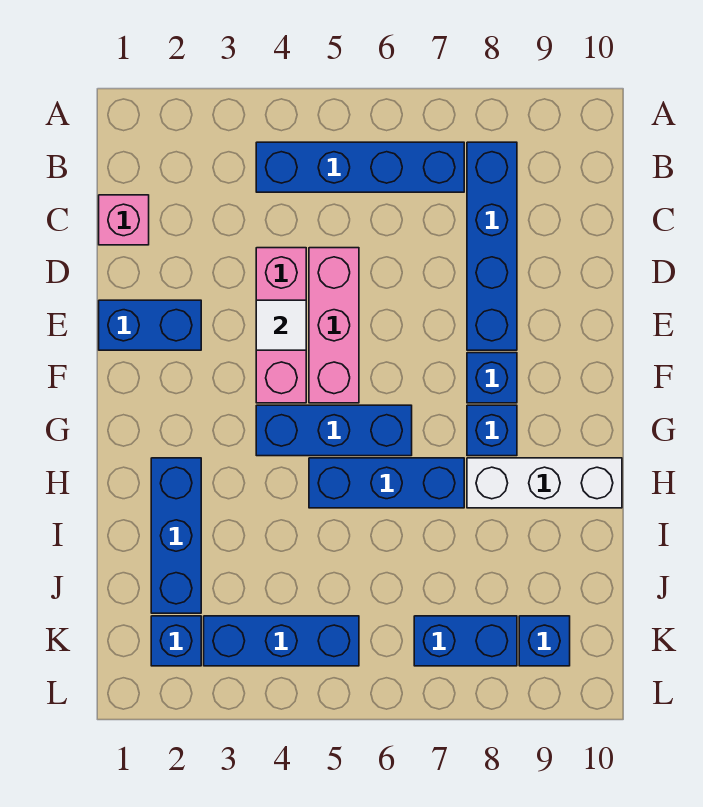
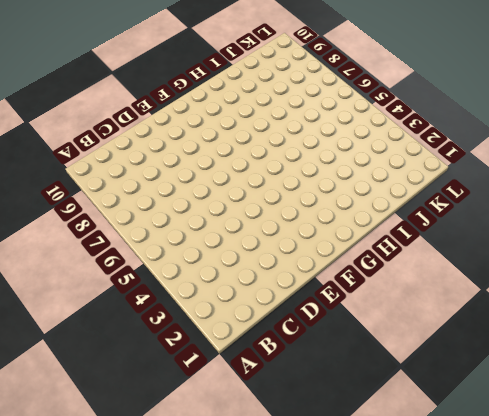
none -> blue 1x4 brick [256,142,464,192]
none -> blue 1x4 brick [467,142,517,350]
none -> pink 1x1 brick [99,195,149,245]

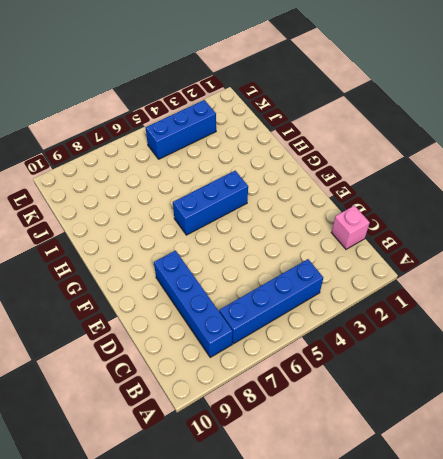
none -> pink 1x3 brick [256,248,306,403]
none -> pink 1x3 brick [309,248,359,403]
none -> blue 1x2 brick [99,300,201,350]

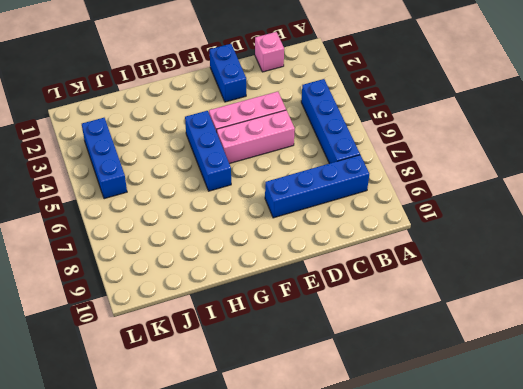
none -> blue 1x1 brick [467,353,517,403]
none -> blue 1x1 brick [467,405,517,456]
none -> blue 1x3 brick [151,458,201,613]

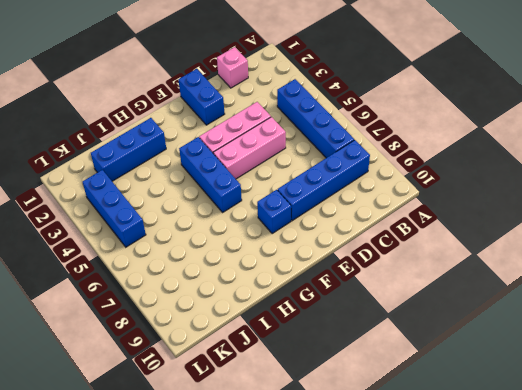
none -> blue 1x1 brick [467,405,517,456]
none -> blue 1x3 brick [309,458,464,508]
none -> white 1x3 brick [467,458,622,508]

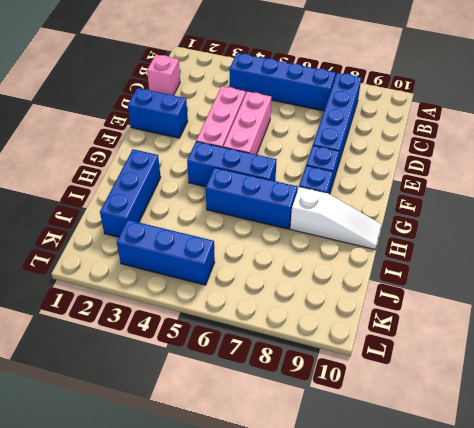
white 1x3 slope [290,187,382,249] -> white 1x3 brick [467,458,622,508]
none -> blue 1x1 brick [151,616,201,666]
none -> blue 1x2 brick [414,616,517,666]
none -> blue 1x1 brick [519,616,570,666]

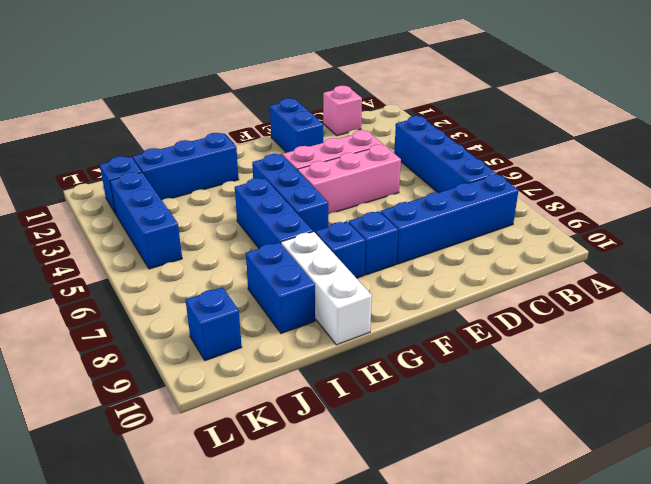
blue 1x2 brick [246,242,315,333] -> blue 1x2 brick moved to [414,616,517,666]
none -> white 1x1 tile [256,300,306,350]

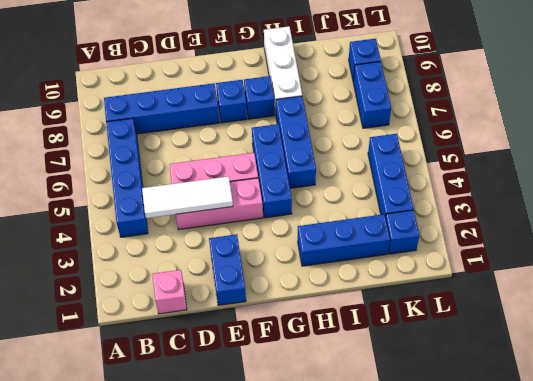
white 1x3 tile [142,176,233,218] -> white 1x1 tile [256,300,306,350]

